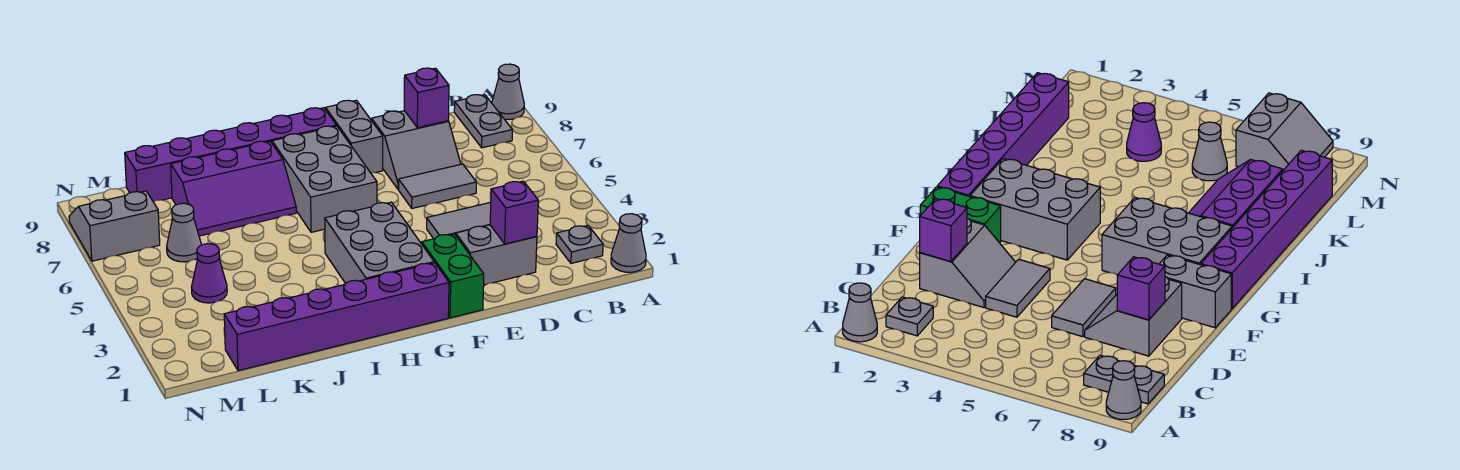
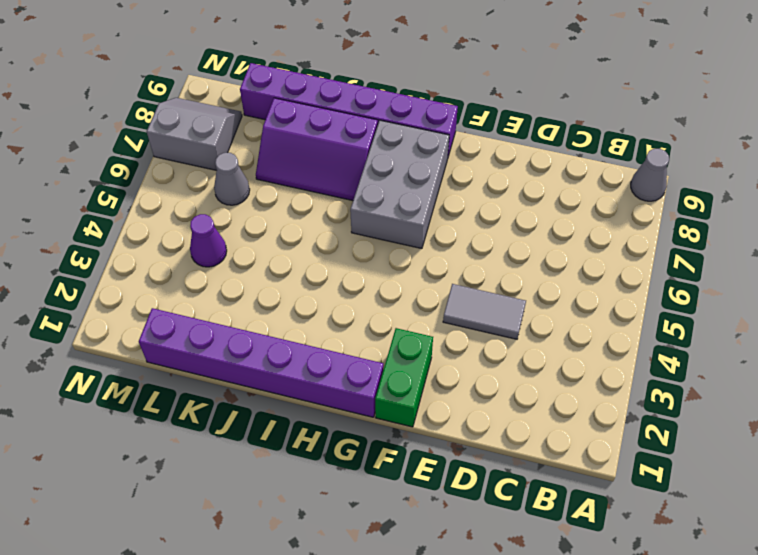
none -> grey 1x1 cone [611,214,646,272]
none -> grey 1x1 plate [556,225,603,263]
none -> grey 1x2 plate [454,95,513,148]

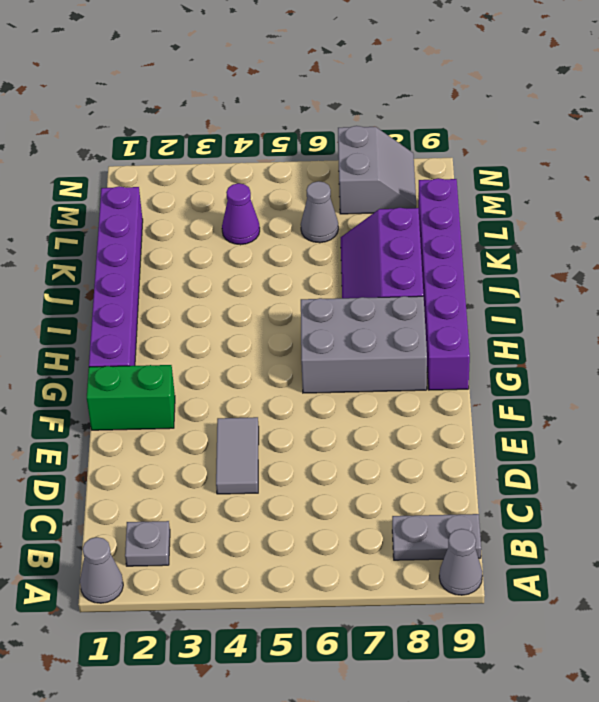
none -> grey 2x2 slope [455,225,537,285]
none -> grey 1x2 tile [399,164,476,208]
none -> grey 2x2 slope [372,111,461,189]

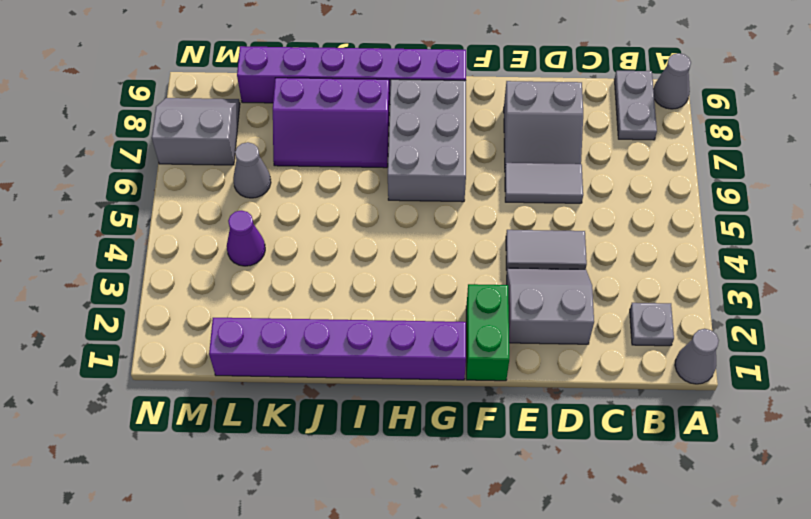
none -> grey 1x2 brick [325,100,383,173]
none -> grey 2x3 brick [325,202,434,284]
none -> purple 1x1 brick [490,181,538,244]

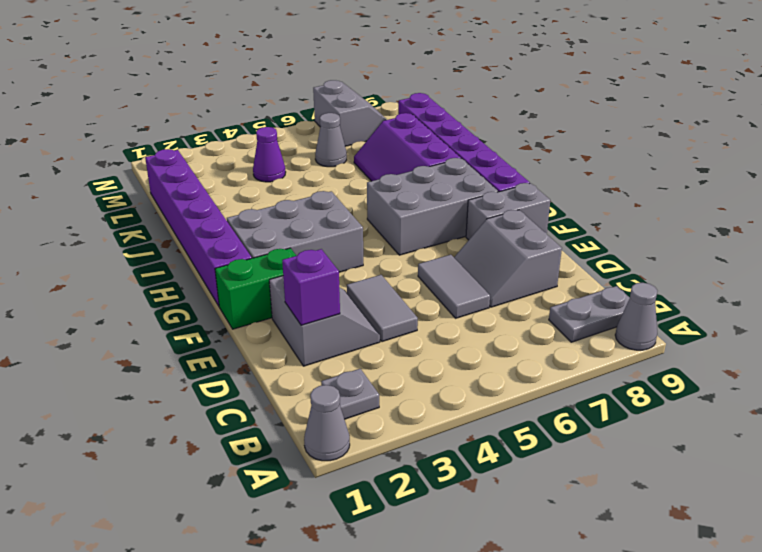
none -> purple 1x1 brick [404,68,449,128]

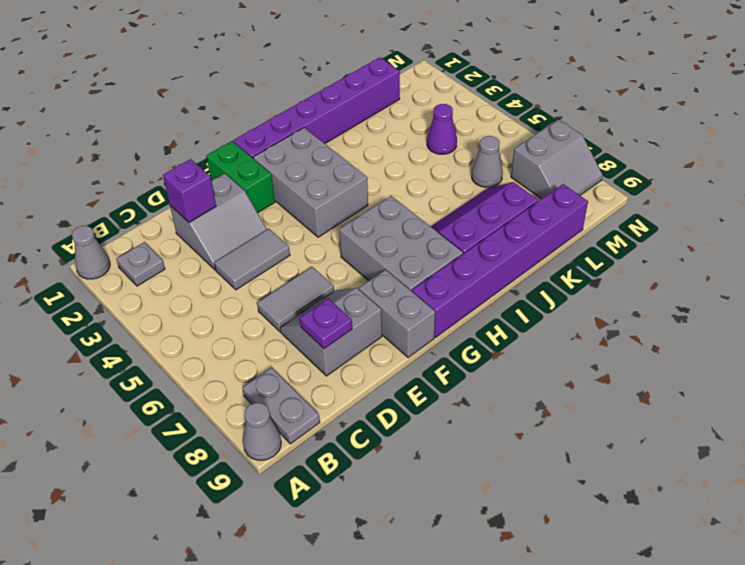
purple 1x1 plate [300,299,352,349] -> purple 1x1 brick [404,68,449,128]

